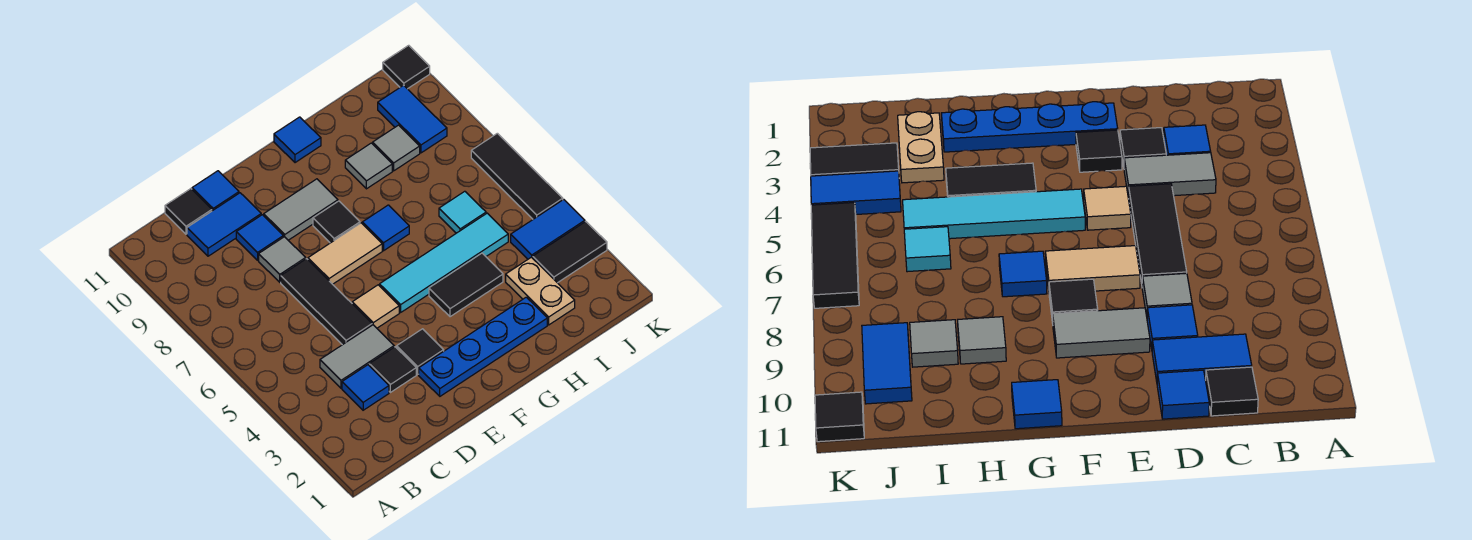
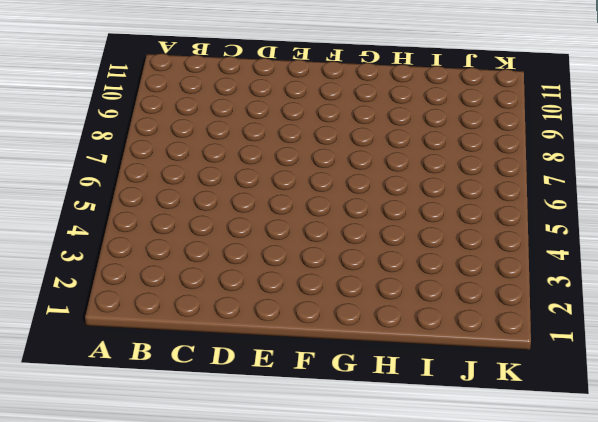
none -> blue 1x1 tile [342,365,389,410]
none -> grey 1x2 tile [320,325,394,388]
none -> blue 1x2 tile [187,193,261,256]

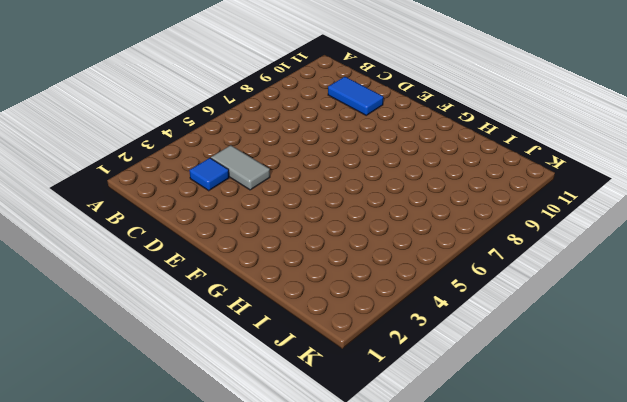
none -> black 1x1 tile [165,189,212,234]
none -> black 1x1 tile [369,347,416,392]
none -> black 1x3 tile [281,259,372,345]

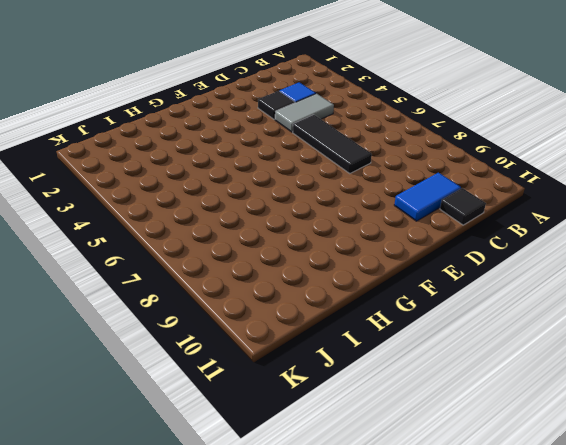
none -> grey 1x1 tile [259,237,306,282]
none -> blue 1x1 tile [236,215,283,260]
none -> blue 1x1 tile [192,171,239,211]

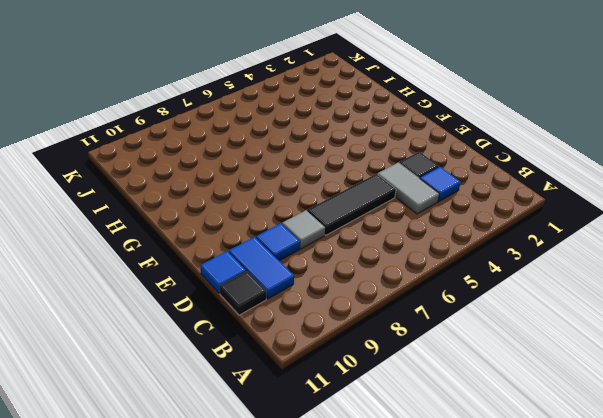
none -> blue 1x4 plate [419,297,547,396]
none -> black 1x1 tile [397,329,444,374]
none -> tan 1x1 tile [352,285,399,328]

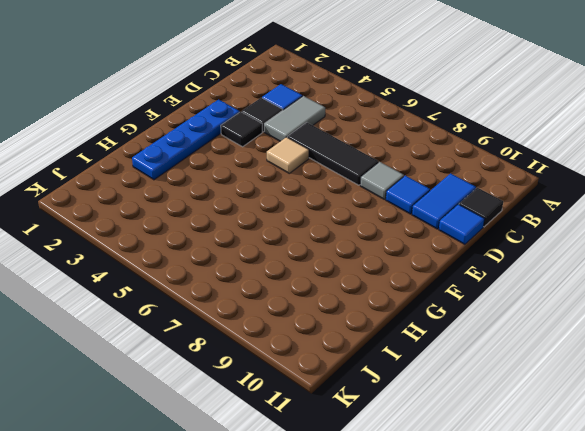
none -> tan 1x2 tile [308,223,382,284]
none -> grey 1x2 tile [264,179,338,240]
none -> cyan 1x4 tile [380,213,508,312]

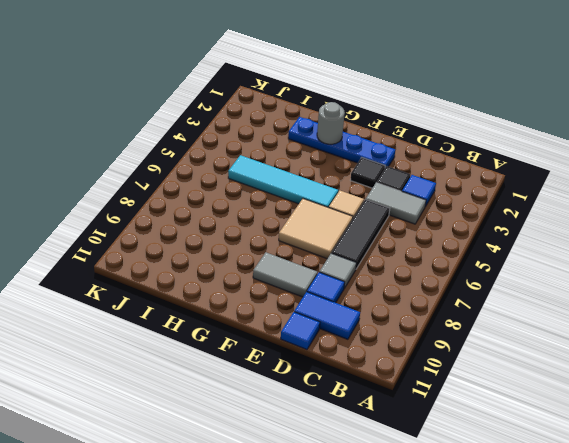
tan 2x2 tile [279,199,353,259] -> tan 1x2 tile [308,223,382,284]
grey 1x1 round brick [317,102,345,144] -> none
none -> black 1x1 tile [165,189,212,234]
none -> black 1x1 tile [313,201,360,243]
none -> black 1x2 tile [429,253,503,317]

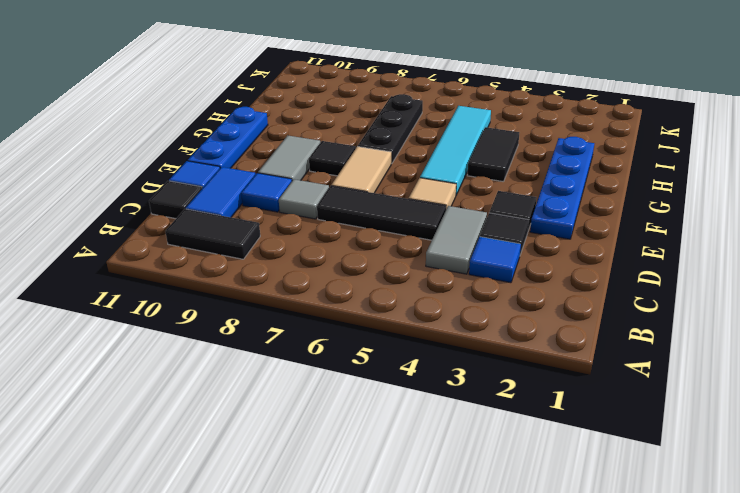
black 1x2 tile [165,209,260,259] -> black 1x2 tile turned to [533,222,607,283]
blue 1x3 plate [188,107,268,168] -> blue 1x1 tile [274,117,321,163]
black 1x3 plate [358,94,423,164] -> blue 1x1 tile [362,205,409,251]
none -> grey 1x1 tile [345,143,392,189]
none -> tan 1x2 plate [506,257,575,325]
none -> cyan 1x1 tile [439,191,486,233]

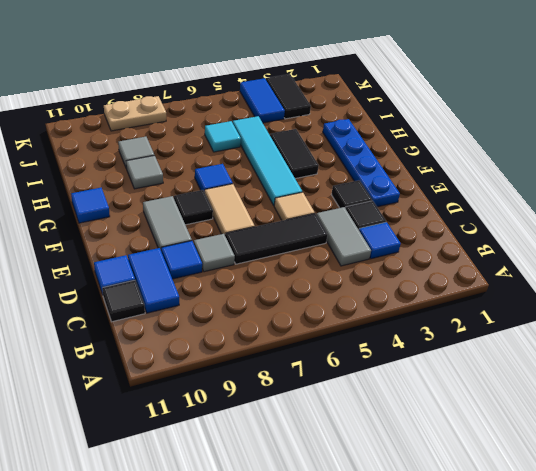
tan 1x2 plate [104,96,166,131] -> tan 1x2 plate moved to [506,257,575,325]
none -> blue 1x2 tile [378,85,447,153]
none -> black 1x3 tile [471,133,563,219]
none -> black 1x1 tile [383,45,430,89]

